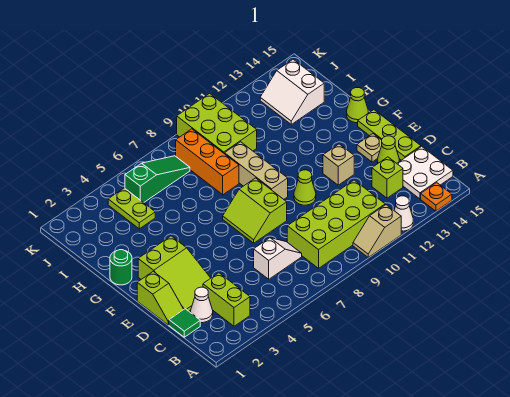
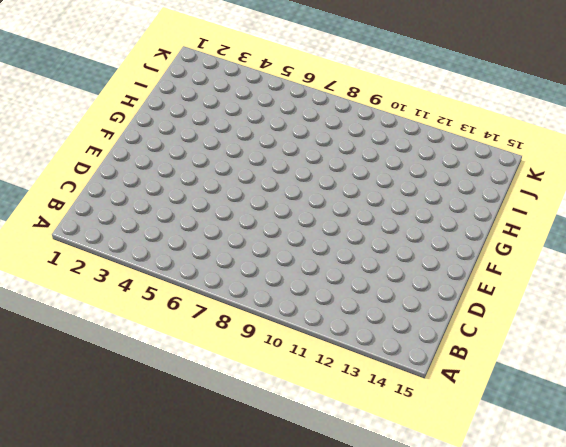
none -> tan 1x2 slope [353,205,401,257]
none -> white 1x1 cone [394,196,413,231]
none -> orange 1x1 plate [421,183,452,211]

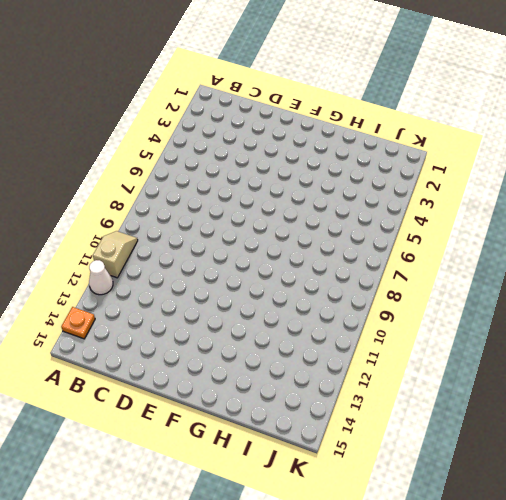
none -> lime 1x2 brick [203,273,250,326]
none -> lime 2x4 brick [287,180,385,268]
none -> white 2x2 plate [397,146,453,199]

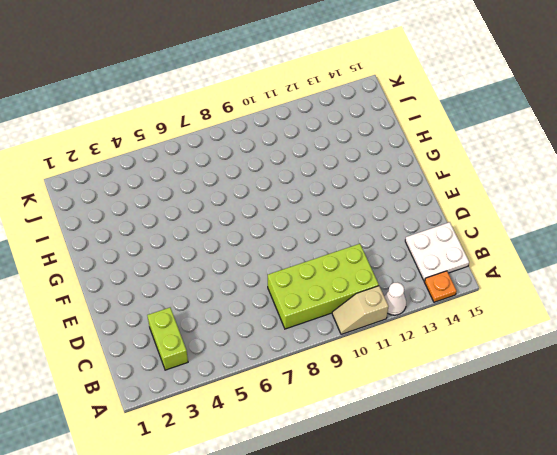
none -> green 1x1 tile [169,309,200,337]
none -> white 1x1 cone [191,287,213,323]
none -> white 1x2 slope [254,238,302,279]

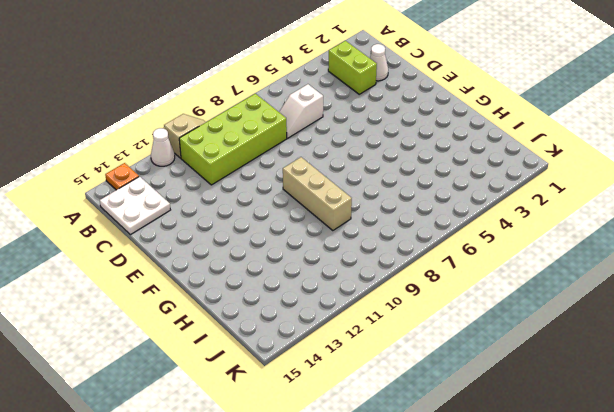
none -> green 1x1 tile [169,309,200,337]
none -> lime 1x1 brick [372,157,403,198]
none -> lime 1x2 slope [137,271,184,325]

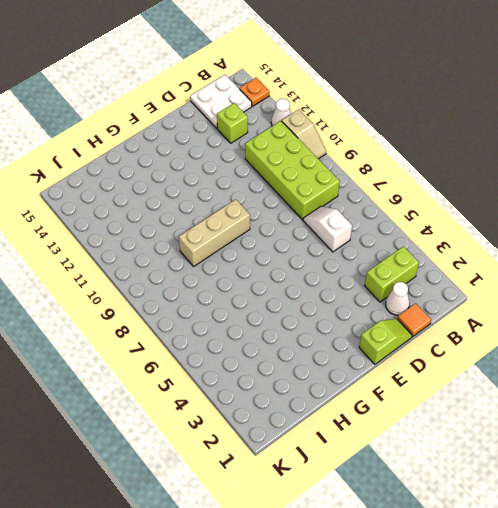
orange 1x1 tile [397,303,431,337] -> green 1x1 tile [169,309,200,337]
none -> lime 2x3 slope [138,236,210,311]
none -> lime 1x1 cone [377,136,399,164]
none -> lime 1x3 plate [358,110,421,160]

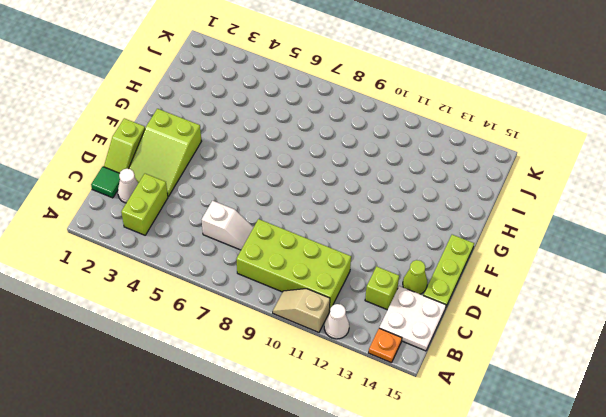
none -> lime 2x2 slope [223,178,287,243]
none -> lime 1x1 cone [294,170,316,205]
none -> tan 1x1 brick [323,144,354,185]

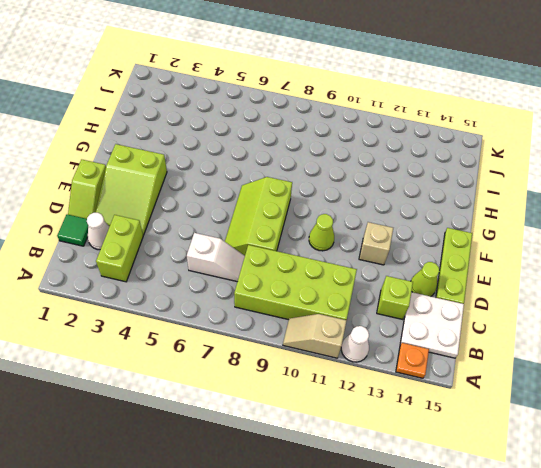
lime 2x3 slope [225,177,292,256] -> lime 2x2 slope [223,178,287,243]
none -> tan 1x1 plate [357,134,382,162]
none -> tan 1x3 brick [225,142,288,199]
none -> green 1x1 round brick [110,250,132,285]

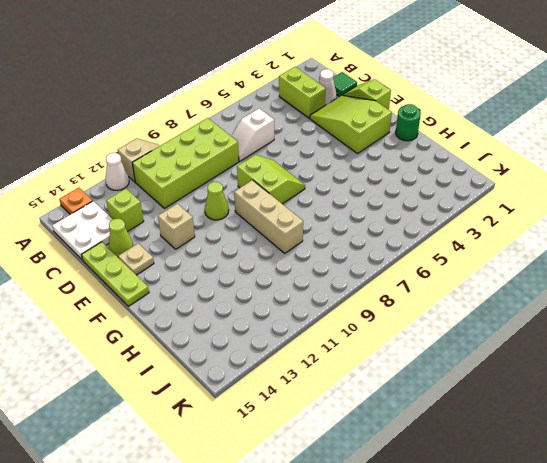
none -> lime 1x1 cone [347,88,368,123]
none -> orange 1x3 brick [176,129,239,195]
none -> lime 1x2 plate [108,188,155,229]

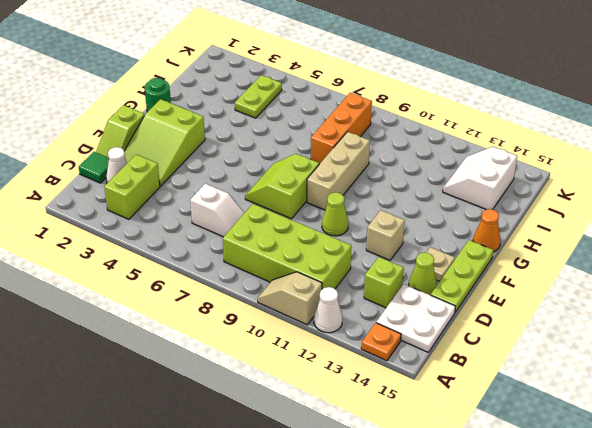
orange 1x1 cone [473,209,501,252] -> lime 1x1 cone [347,88,368,123]
none -> lime 2x3 brick [177,93,257,154]
none -> green 1x3 slope [125,156,190,203]

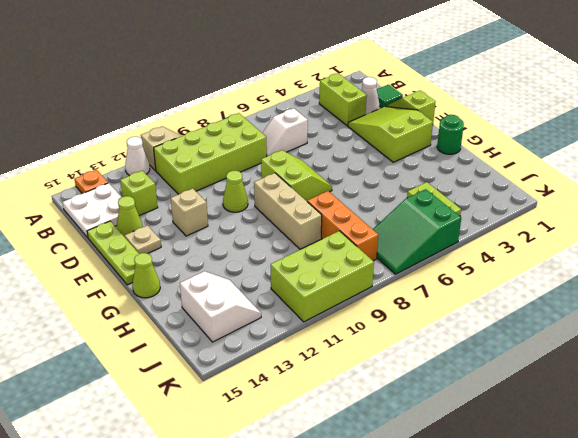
green 2x3 slope [373,189,461,274] -> green 1x3 slope [125,156,190,203]
lime 2x3 brick [271,231,374,322] -> lime 2x3 brick turned to [177,93,257,154]

